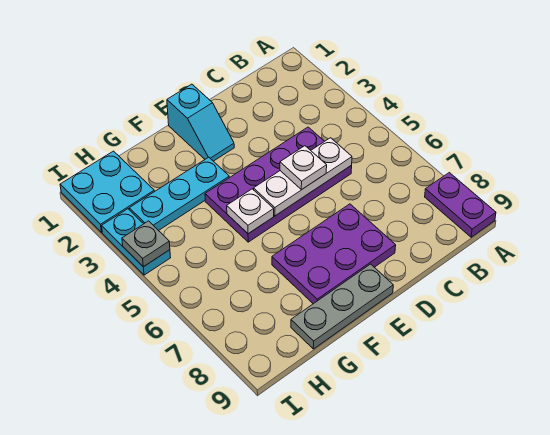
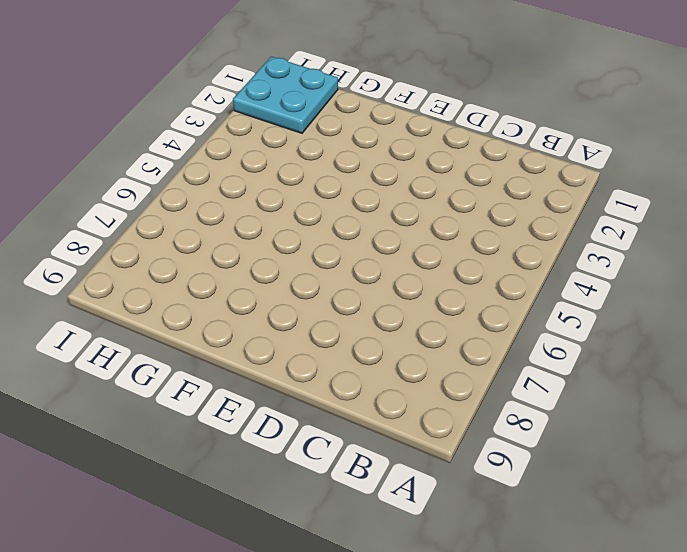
none -> purple 1x2 plate [425,173,496,237]
none -> purple 2x4 plate [205,127,352,242]
none -> purple 2x3 plate [272,204,396,304]

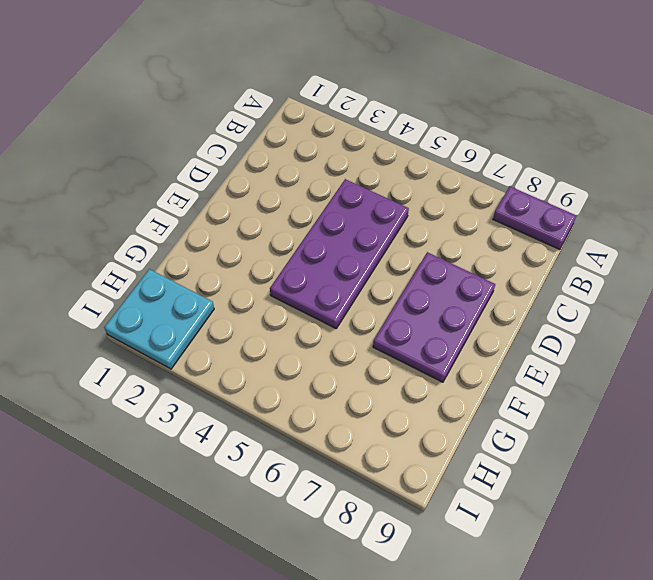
none -> cyan 1x2 slope [167,84,234,161]
none -> grey 1x3 plate [291,264,393,349]
none -> cyan 1x3 plate [129,157,229,231]

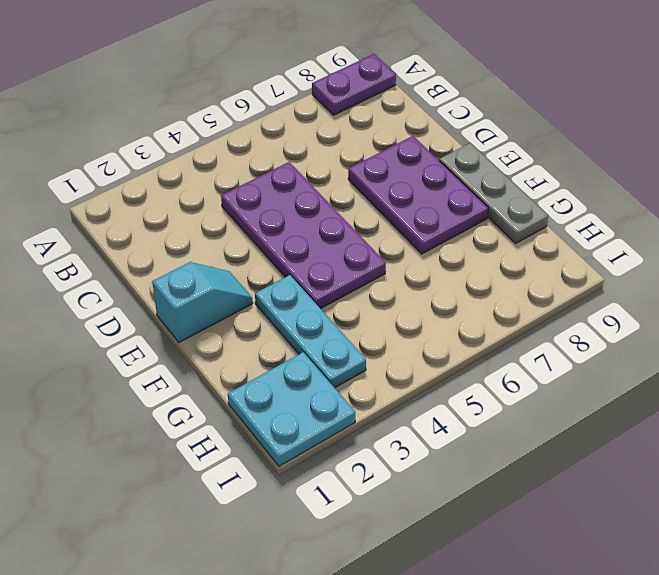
none -> cyan 1x2 plate [102,209,171,275]
none -> white 1x3 plate [254,138,352,216]
none -> white 1x1 plate [227,189,274,234]

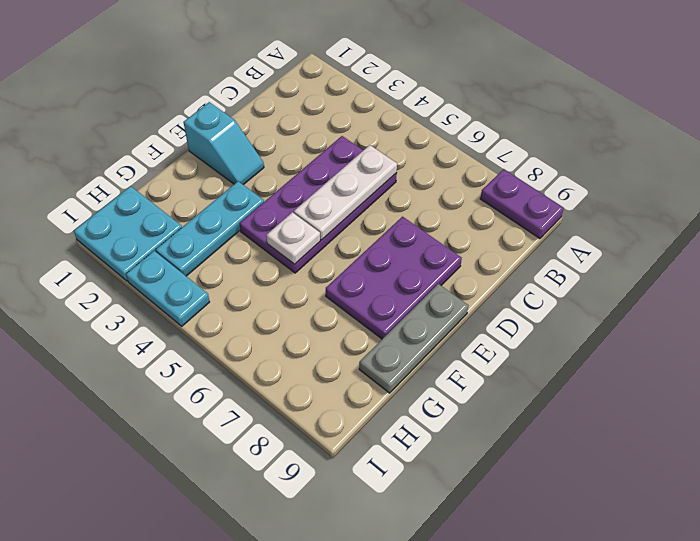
none -> grey 1x1 plate [122,221,170,267]
none -> white 1x1 plate [280,146,327,190]

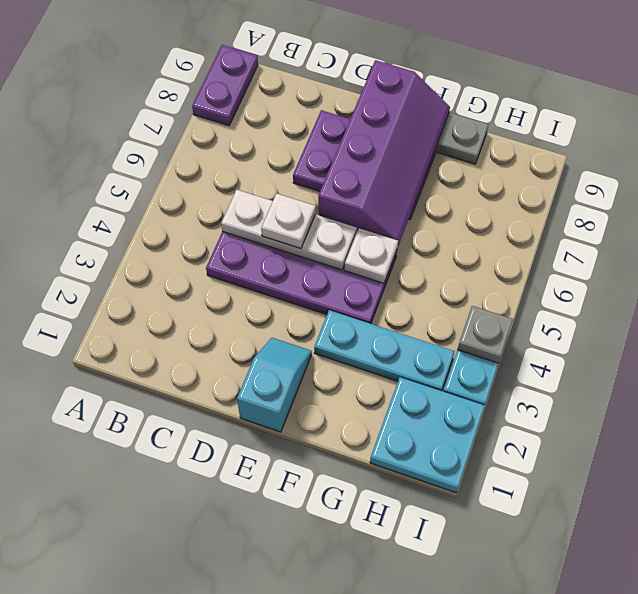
purple 2x4 slope [318,60,450,245] -> none

